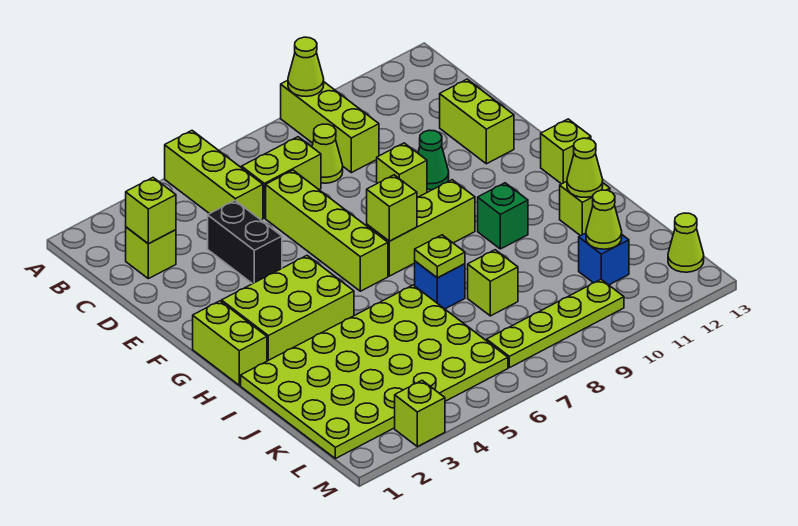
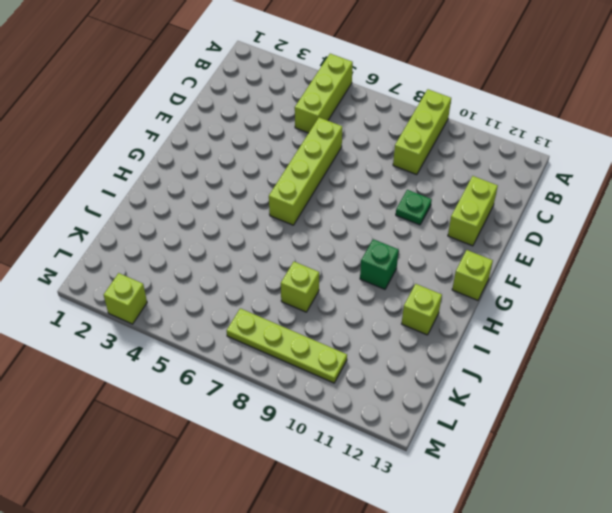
green 1x1 plate [396,190,432,225] -> green 1x1 cone [418,130,449,190]
none -> lime 1x1 brick [126,227,176,279]
none -> lime 1x2 brick [242,137,321,218]
none -> lime 1x1 cone [312,124,343,183]

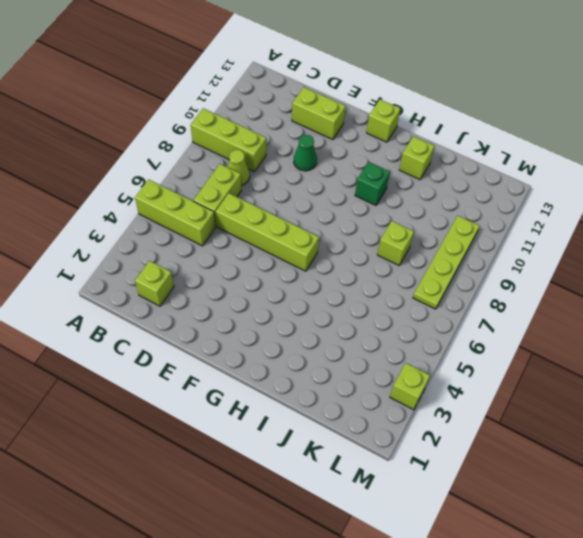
none -> black 1x2 brick [208,201,282,284]
none -> lime 1x1 brick [377,143,427,198]
none -> lime 1x2 brick [193,301,267,385]

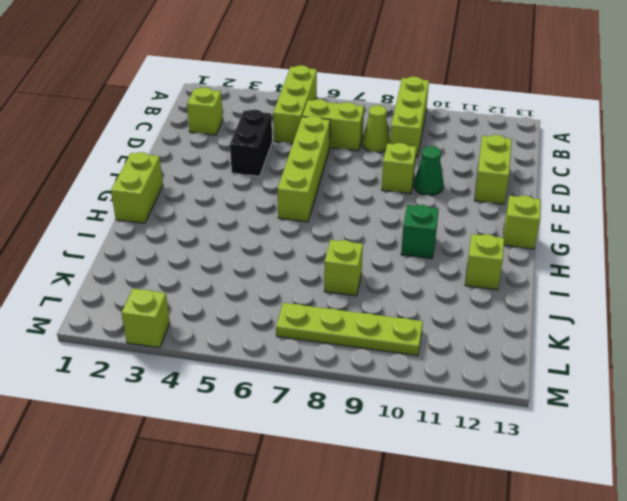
none -> lime 2x3 brick [222,256,354,361]
none -> lime 1x3 brick [367,180,475,276]
none -> lime 4x6 plate [241,285,508,459]

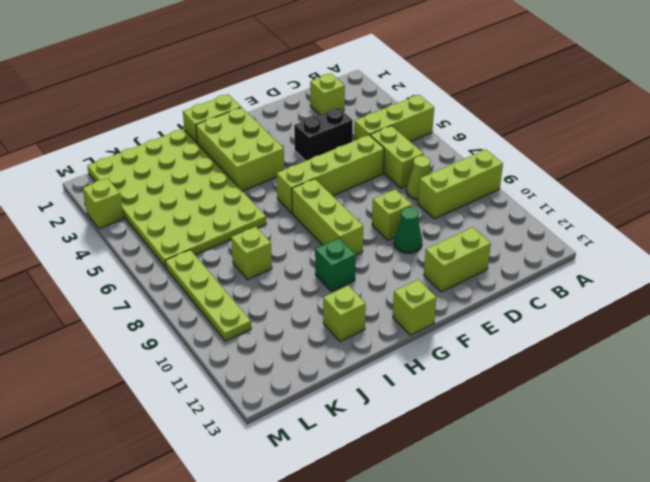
none -> blue 1x1 brick [415,261,465,309]
none -> blue 1x1 brick [579,233,629,285]
none -> lime 1x1 cone [668,213,704,272]

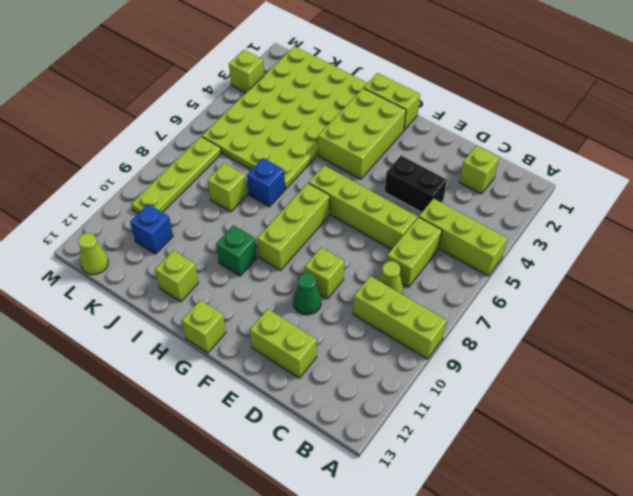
none -> lime 1x1 cone [288,37,324,96]
none -> lime 1x1 brick [126,178,176,244]
none -> lime 1x1 brick [367,175,417,241]

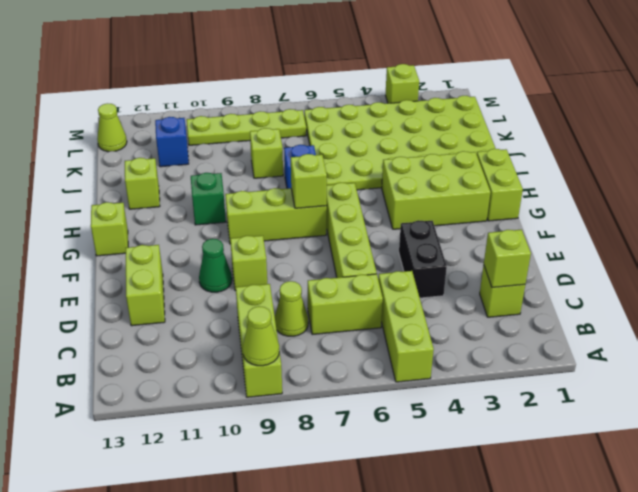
none -> lime 1x1 plate [415,235,465,278]
none -> lime 1x1 cone [567,138,603,197]
none -> lime 1x1 cone [586,190,622,249]

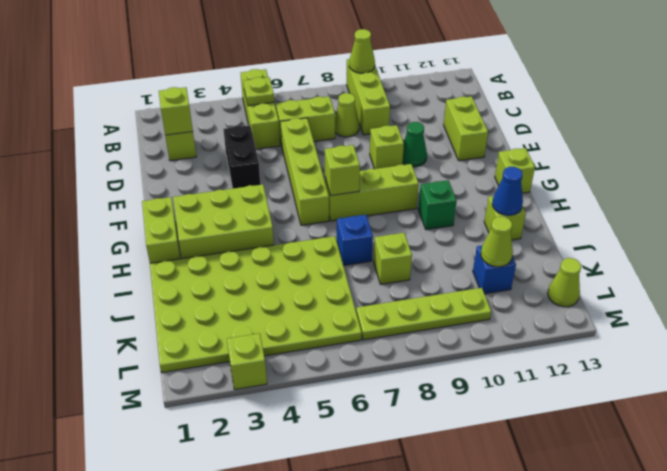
lime 1x1 plate [244,77,274,106] -> lime 1x1 plate moved to [415,235,465,278]
blue 1x1 cone [492,167,523,215] -> lime 1x1 cone [567,138,603,197]

